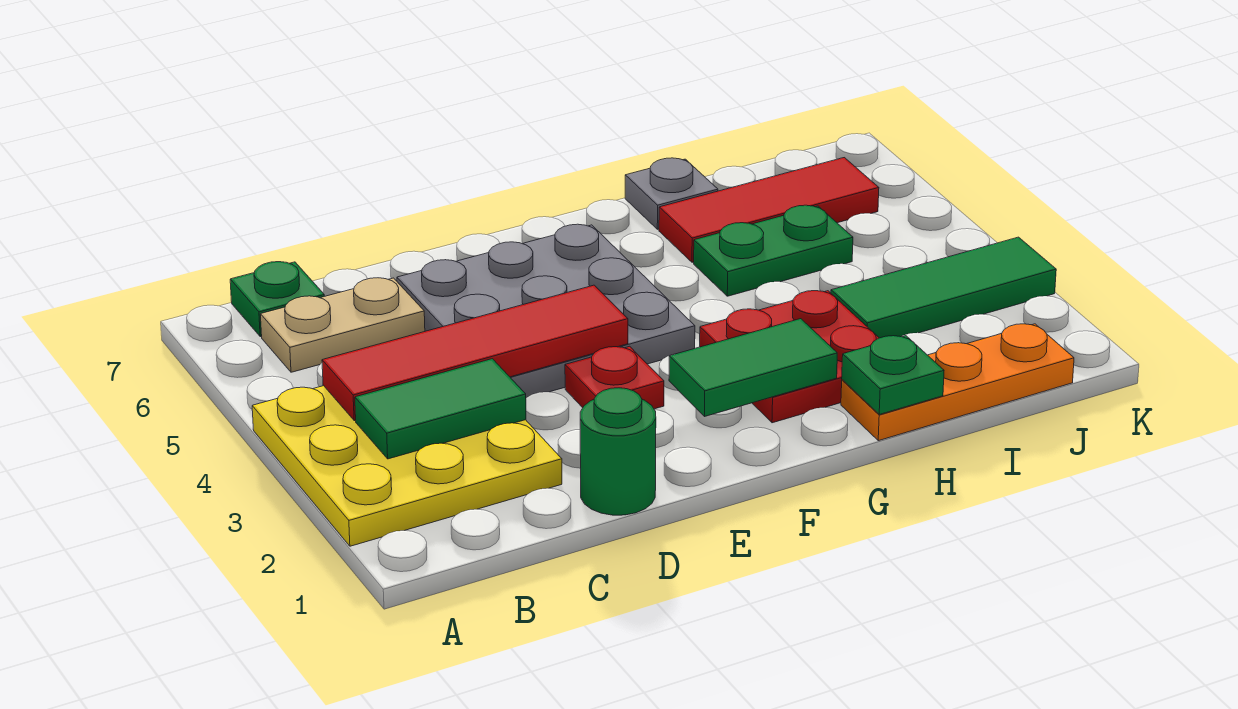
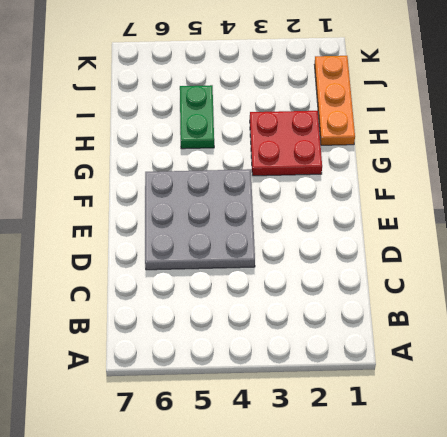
none -> yellow 3x3 plate [252,386,562,546]
none -> tan 1x2 plate [260,278,425,372]
none -> green 1x1 plate [230,262,324,337]

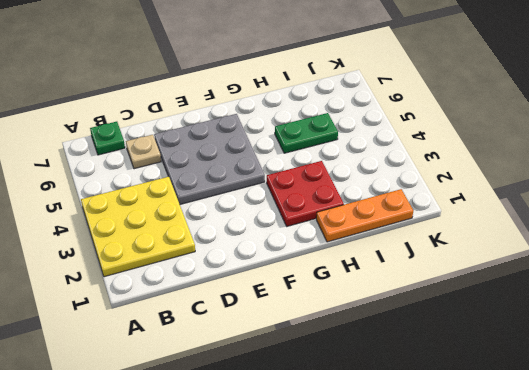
tan 1x1 plate [126,135,161,169] -> tan 1x2 plate [260,278,425,372]
none -> green 1x1 round brick [580,388,656,515]
none -> red 1x1 plate [565,346,664,409]
none -> red 1x3 tile [659,158,879,262]

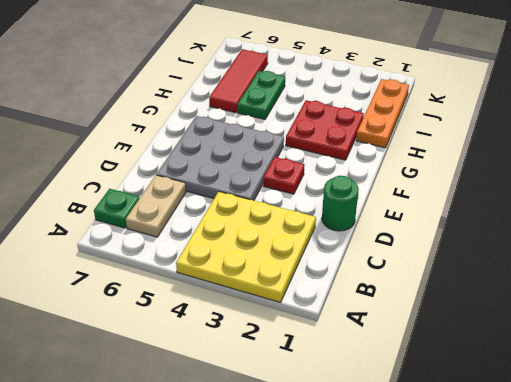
none -> grey 1x1 plate [625,158,718,229]
none -> green 1x3 tile [831,237,1056,338]
none -> green 1x2 tile [355,359,526,459]

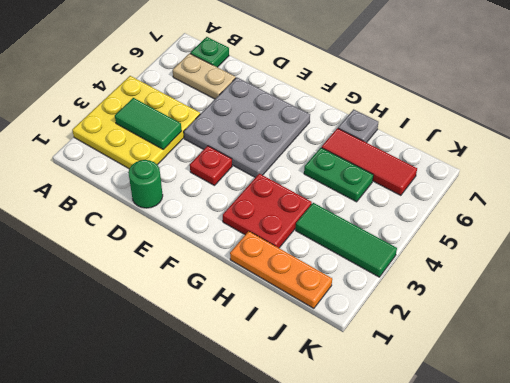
none -> red 1x4 tile [322,285,628,421]
none -> green 1x2 tile [669,319,837,417]
none -> green 1x1 plate [842,336,944,414]

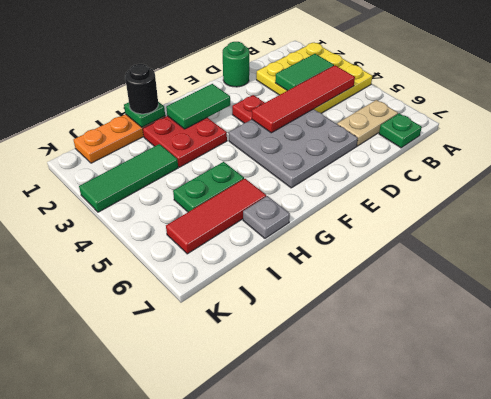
black 1x1 round brick [125,64,158,114] -> none

